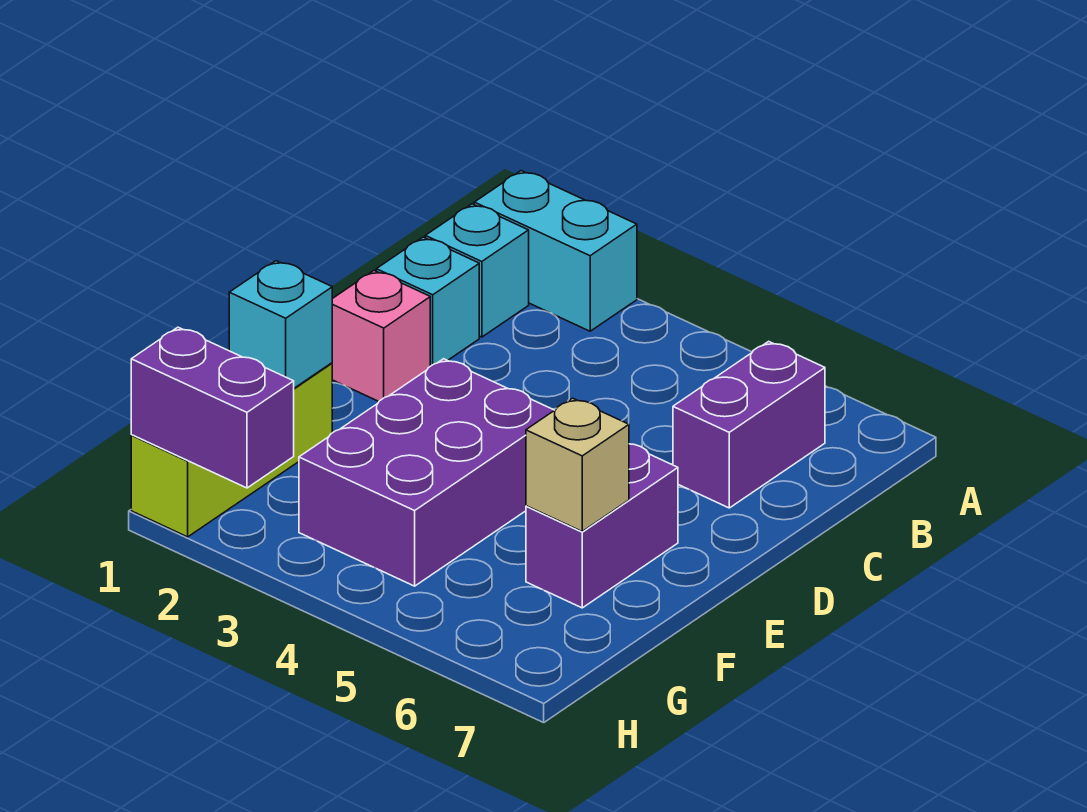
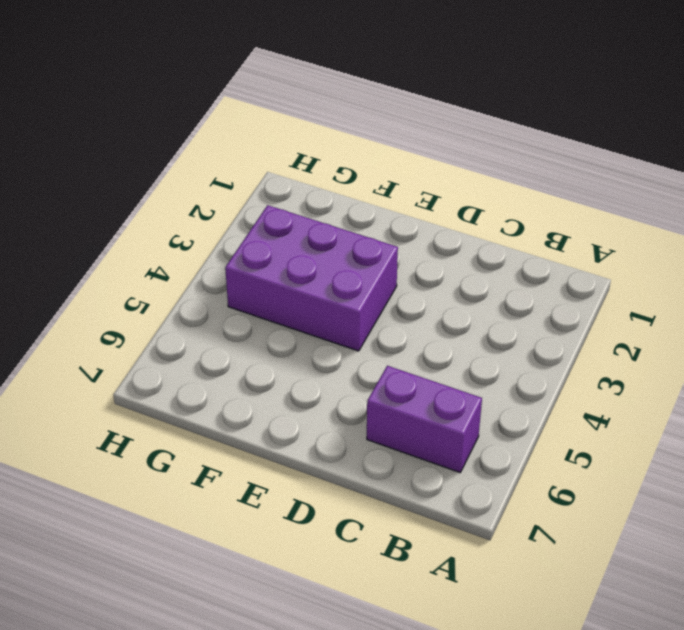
none -> cyan 1x2 brick [474,171,637,331]
none -> cyan 1x1 brick [425,204,529,337]

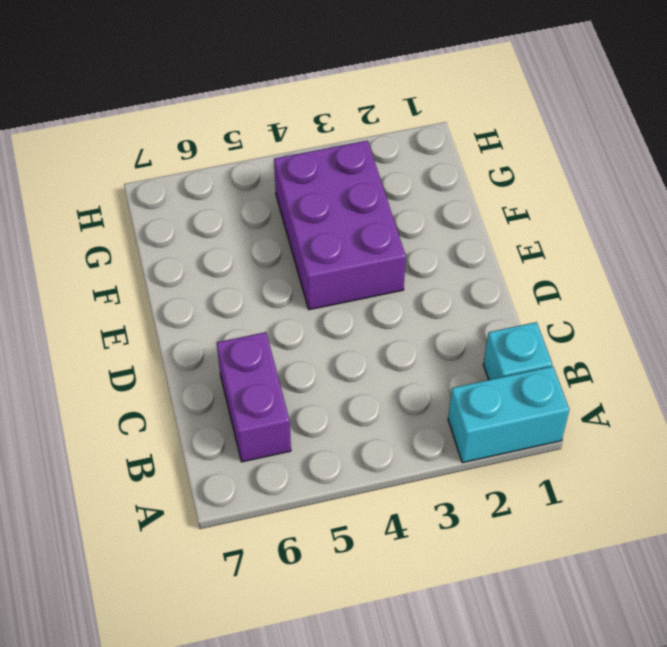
none -> cyan 1x1 brick [376,237,479,366]
none -> pink 1x1 brick [332,271,430,401]

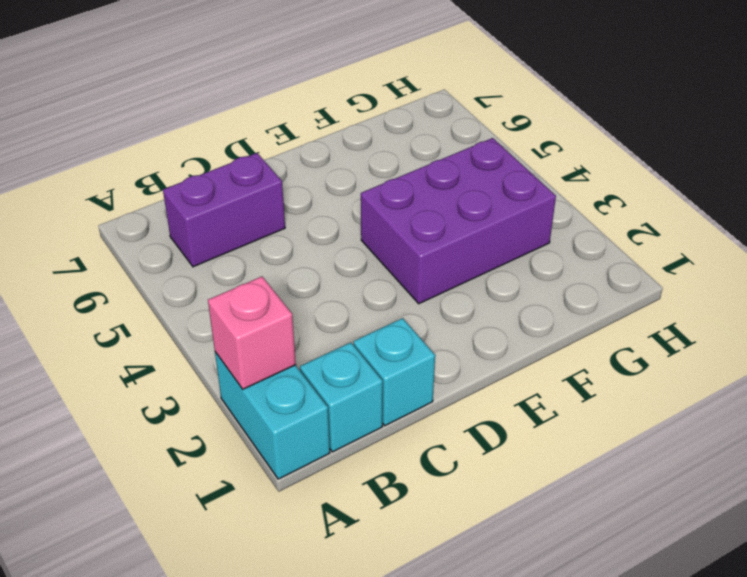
pink 1x1 brick [208,277,296,389] -> pink 1x1 brick moved to [332,271,430,401]
none -> purple 1x2 brick [526,444,678,608]
none -> lime 1x3 brick [131,363,332,537]

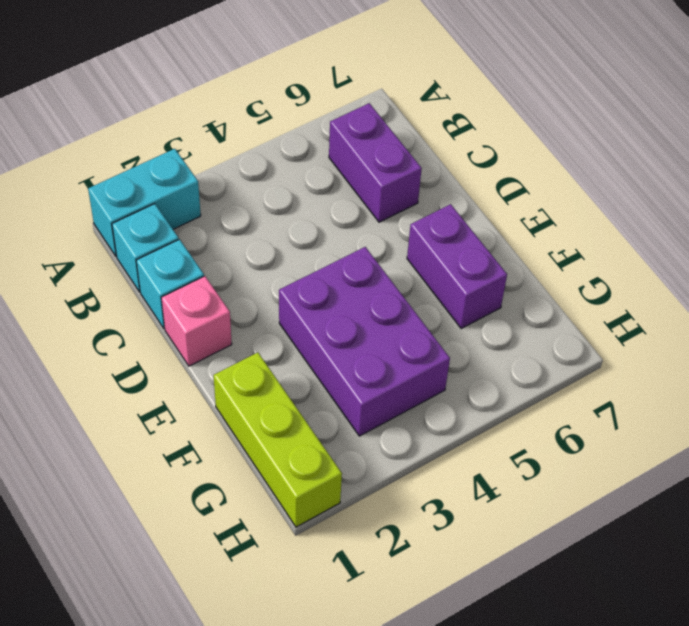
none -> cyan 1x1 brick [229,261,332,388]
none -> tan 1x1 brick [526,398,629,531]

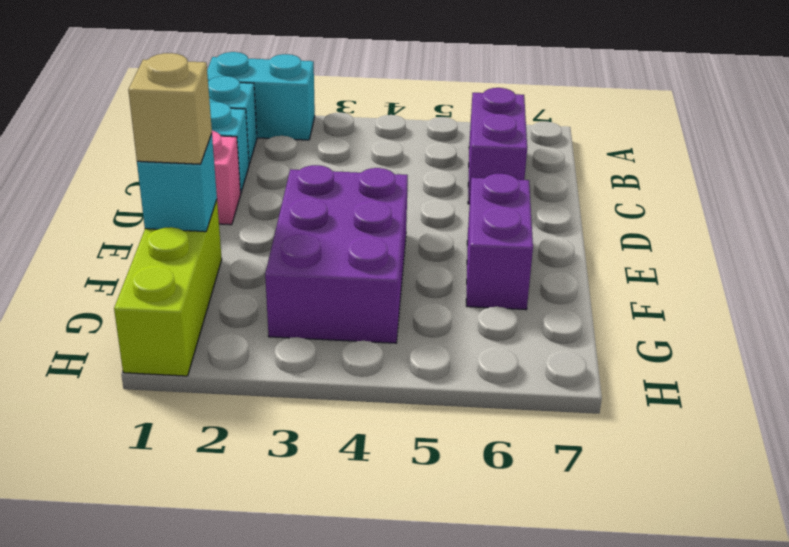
tan 1x1 brick [128,53,212,164] -> tan 1x1 brick moved to [526,398,629,531]
none -> purple 1x2 brick [131,327,294,488]

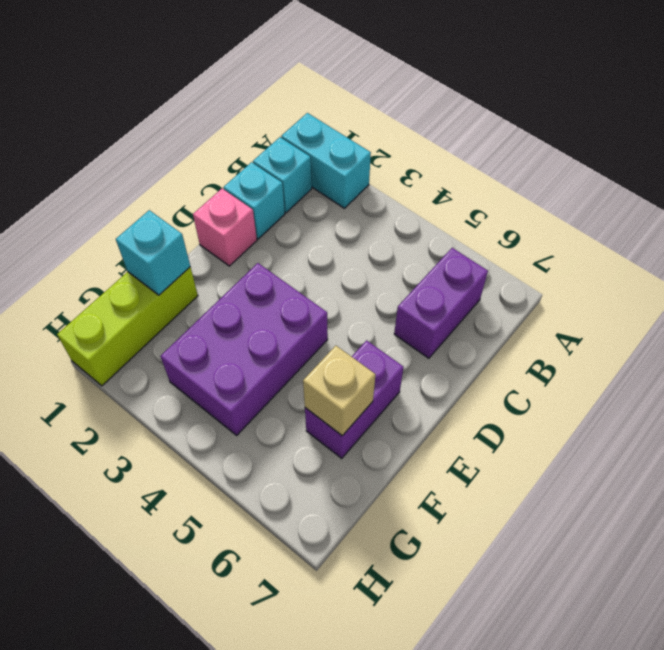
none -> purple 1x2 brick [131,327,294,488]

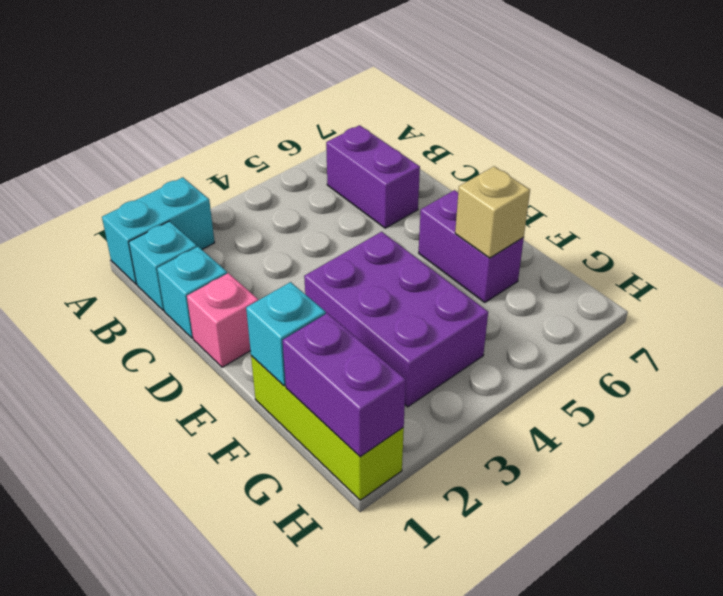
purple 1x2 brick [283,313,406,457] -> purple 1x2 brick turned to [131,327,294,488]

